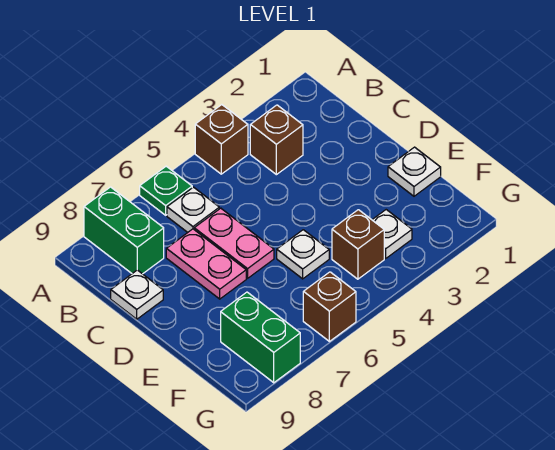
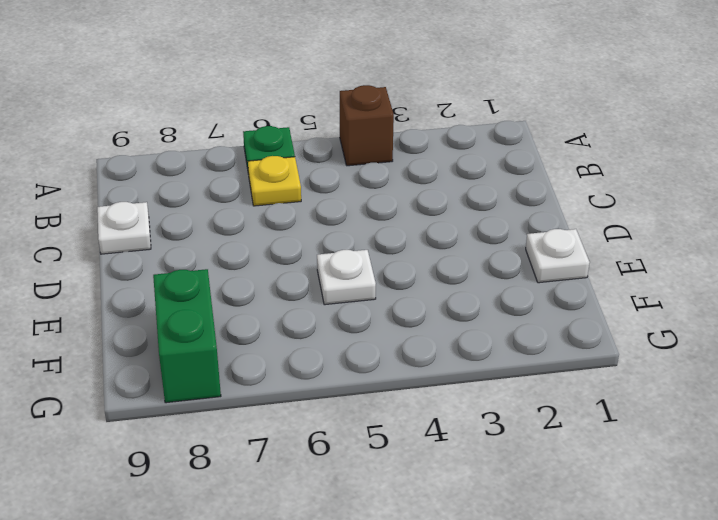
yellow 1x1 plate [248,156,301,206] -> white 1x1 plate [167,187,219,232]
none -> green 1x2 brick [84,187,164,274]
none -> brown 1x1 brick [250,105,303,175]
none -> pink 1x2 plate [194,208,274,278]

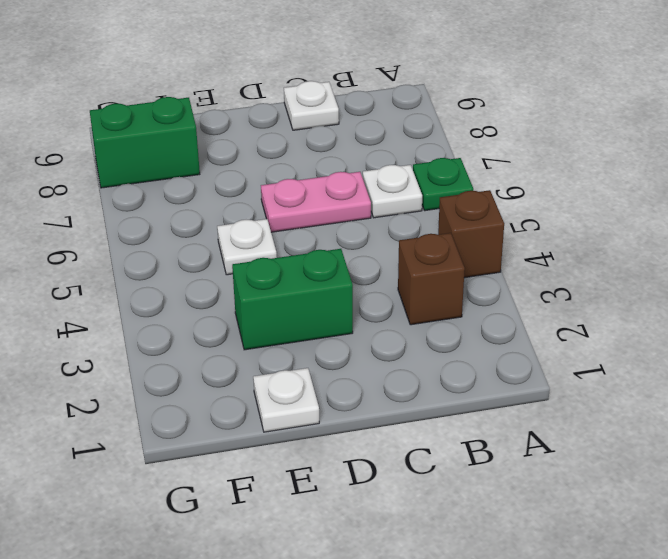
green 1x2 brick [232,249,353,350] -> green 1x2 brick moved to [84,187,164,274]
none -> pink 1x2 plate [166,229,246,299]
none -> white 1x1 plate [372,210,412,258]
none -> brown 1x1 brick [332,210,384,279]

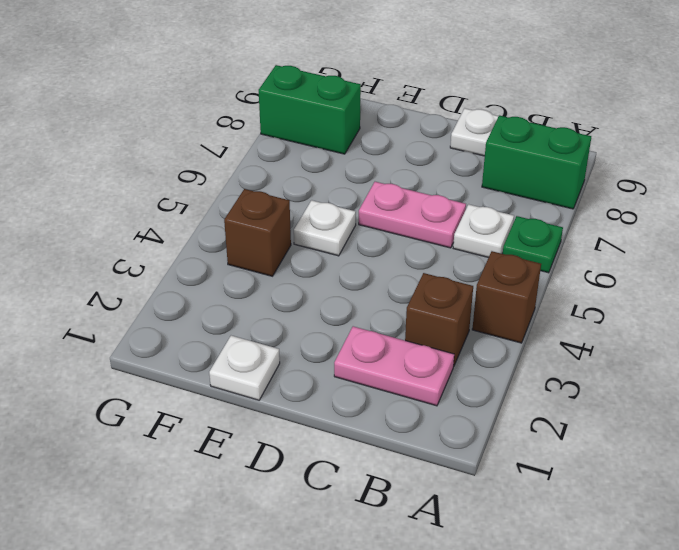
pink 1x2 plate [334,326,454,406] -> pink 1x2 plate moved to [166,229,246,299]
none -> white 1x1 plate [372,210,412,258]
none -> brown 1x1 brick [303,272,356,341]

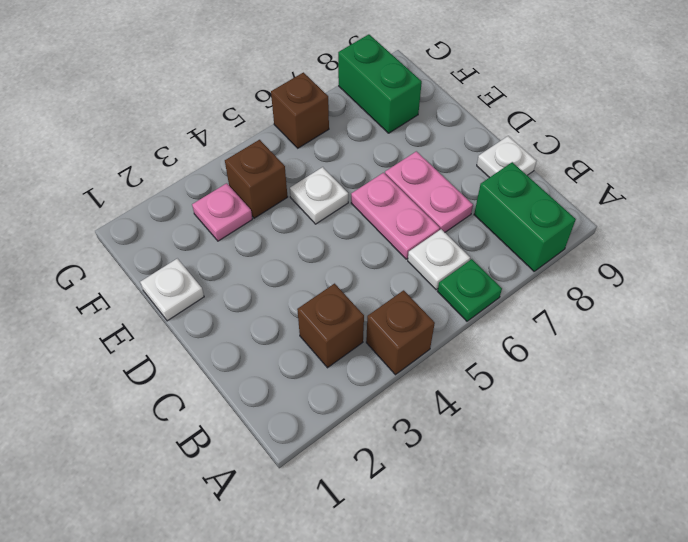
pink 1x1 plate [192,183,252,241] -> white 1x1 plate [372,210,412,258]

